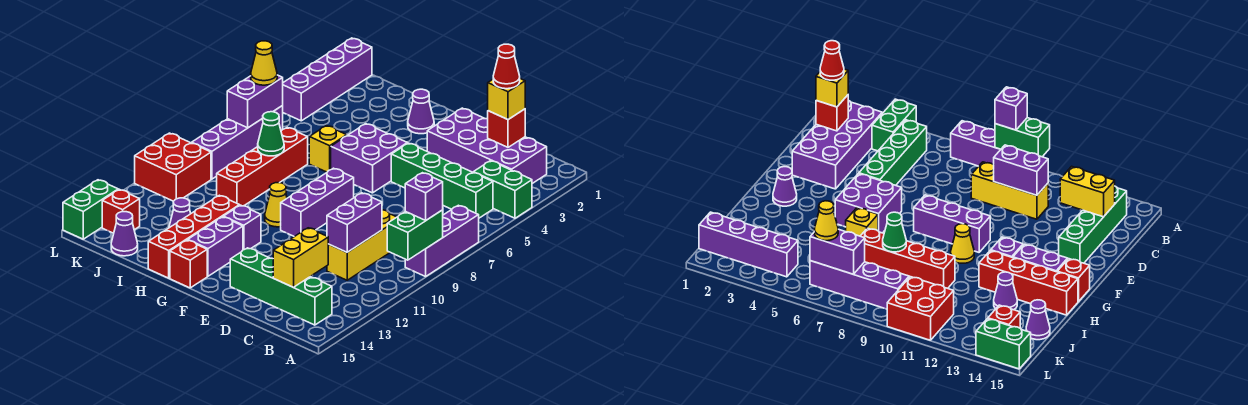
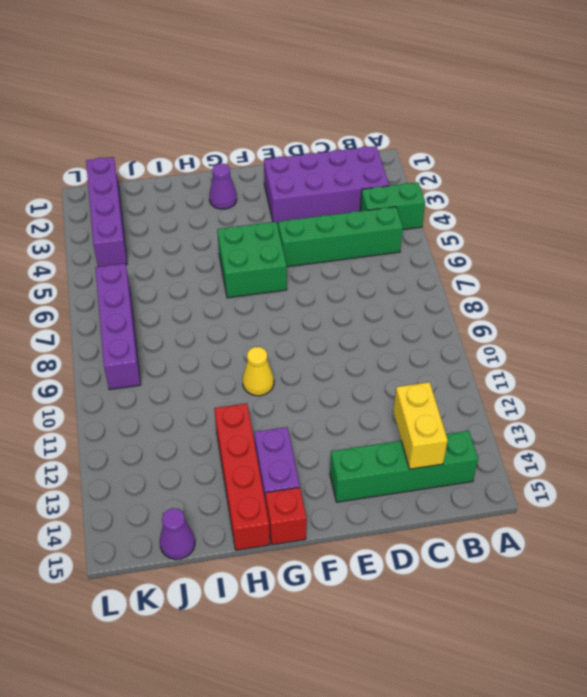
green 2x2 brick [217,222,287,298] -> purple 2x2 brick [331,124,407,193]
none -> purple 1x3 brick [405,205,479,276]
none -> yellow 1x3 brick [327,210,396,280]
none -> purple 1x3 brick [281,168,354,237]
none -> purple 1x1 brick [224,205,261,250]

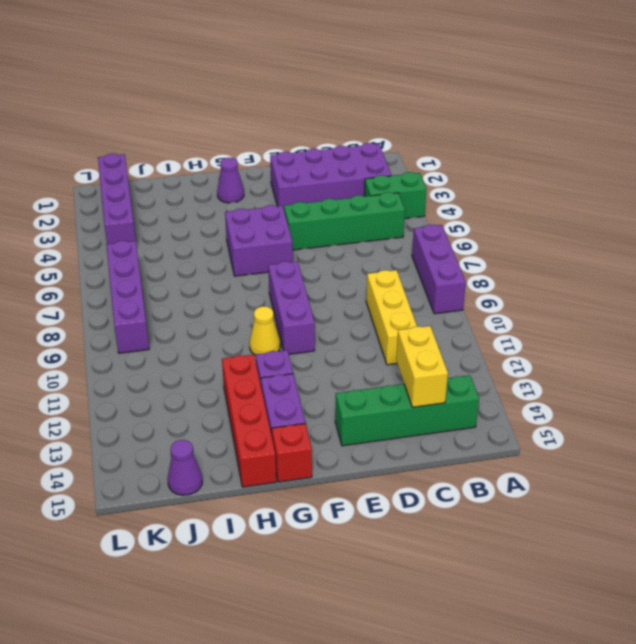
none -> yellow 1x1 brick [309,126,347,172]
none -> red 1x4 brick [217,127,308,206]
none -> purple 1x1 cone [169,198,191,228]
none -> red 2x2 brick [135,133,211,201]

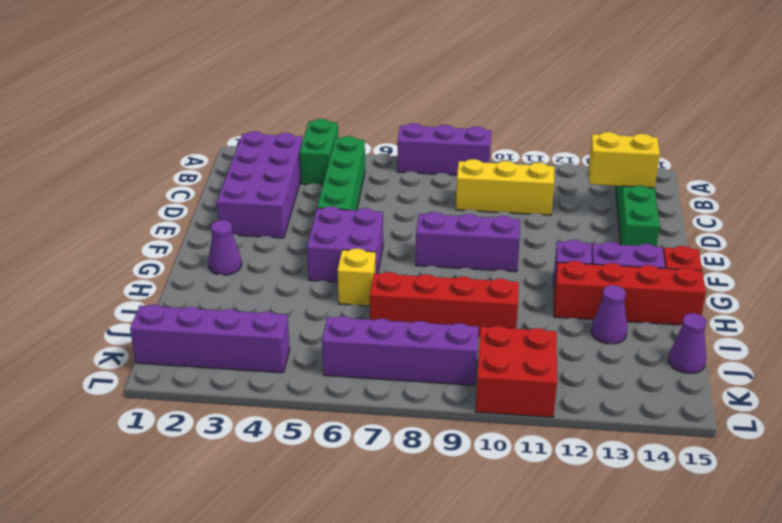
none -> yellow 1x1 cone [265,183,287,227]
none -> red 1x1 brick [102,189,140,233]
none -> green 1x2 brick [63,180,118,239]
none -> green 1x2 brick [387,210,443,260]

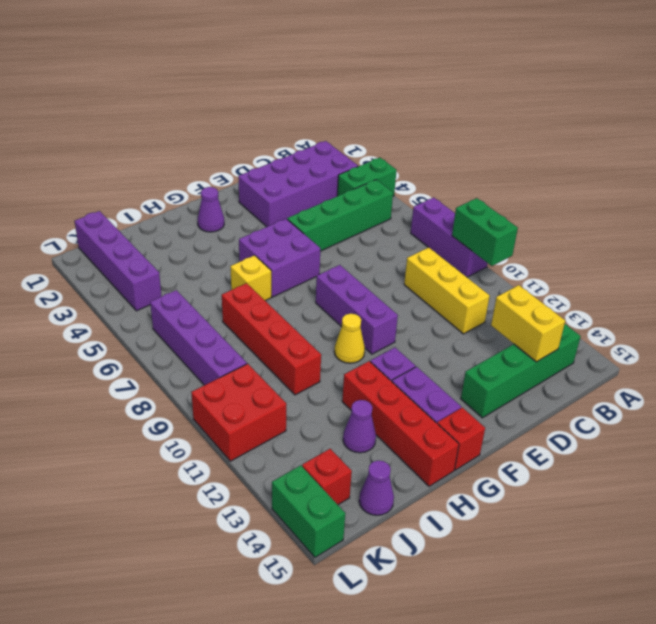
none -> red 1x1 brick [488,109,525,147]
none -> purple 1x2 brick [327,193,382,252]
none -> green 1x1 cone [258,112,284,156]
none -> purple 1x2 brick [227,75,283,128]

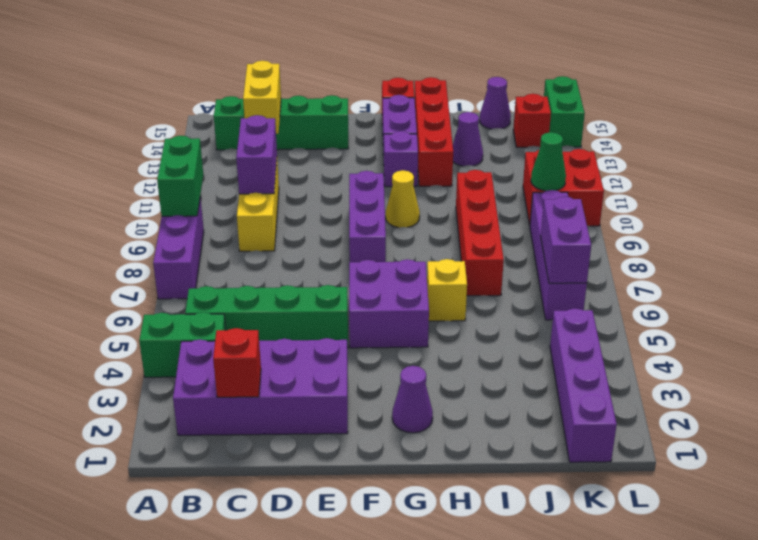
green 1x1 cone [531,132,566,191] -> green 1x1 cone moved to [258,112,284,156]
none -> purple 1x1 brick [405,173,443,220]
none -> yellow 1x1 brick [488,79,525,120]
none -> yellow 1x1 cone [251,41,277,85]
none -> red 1x1 cone [493,44,520,89]

